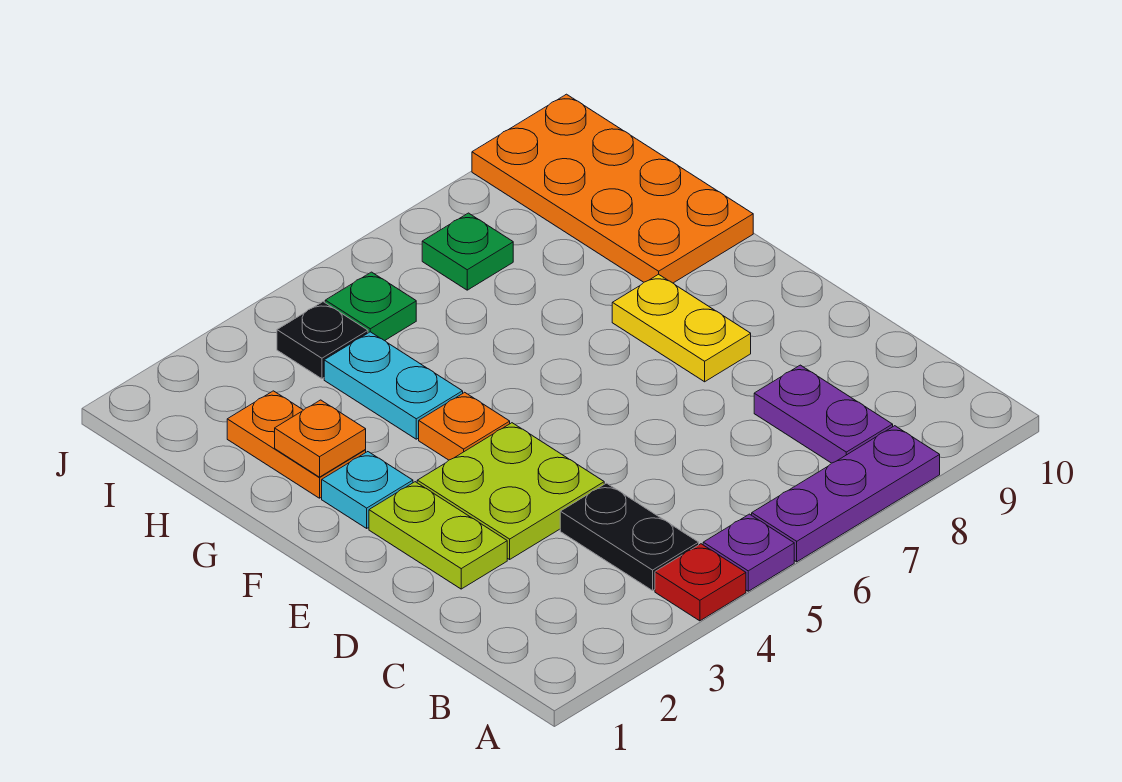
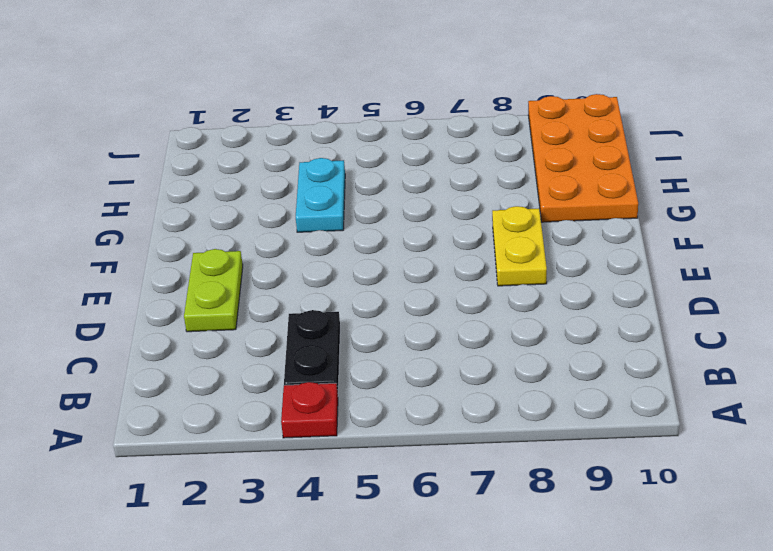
none -> purple 1x1 plate [703,514,794,591]
none -> purple 1x3 plate [752,426,940,562]
none -> purple 1x2 plate [754,365,893,463]

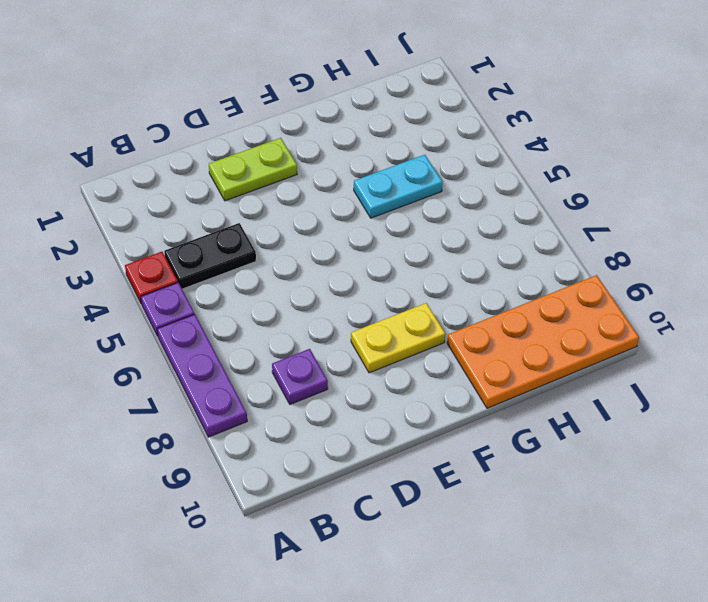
purple 1x1 plate [272,349,328,404] -> purple 1x2 plate [754,365,893,463]
none -> lime 2x2 plate [417,423,604,559]
none -> cyan 1x1 plate [322,452,413,528]
none -> orange 1x1 plate [419,392,510,460]

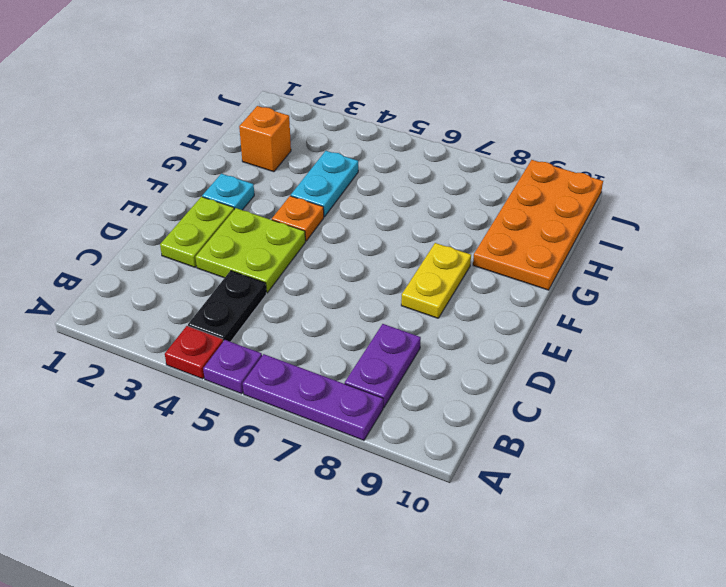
orange 1x1 brick [239,106,291,172] -> orange 1x2 plate [227,391,366,498]
none -> black 1x1 plate [277,302,368,379]
none -> green 1x1 plate [325,272,416,341]
none -> green 1x1 plate [422,213,513,290]

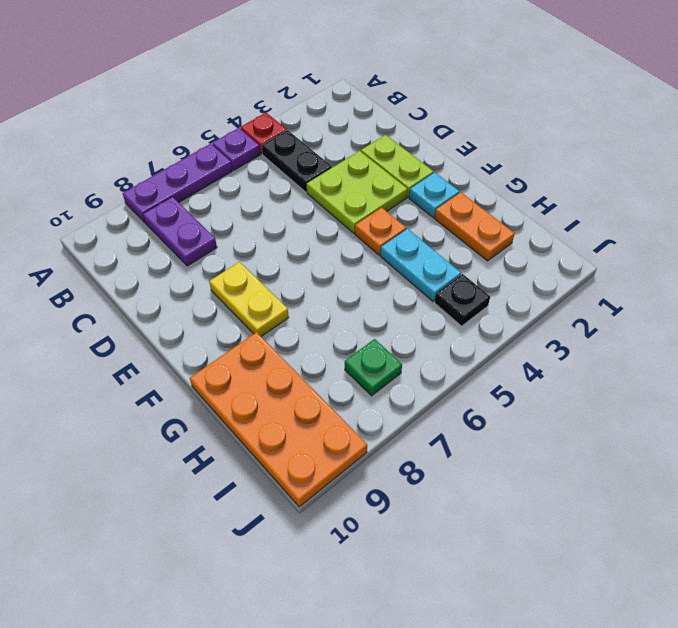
none -> green 1x1 plate [325,272,416,341]
none -> orange 1x1 plate [275,400,366,477]

